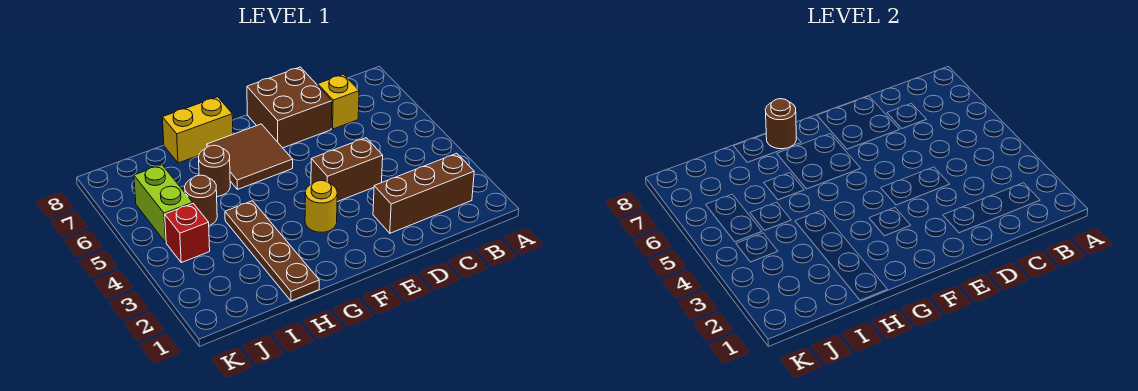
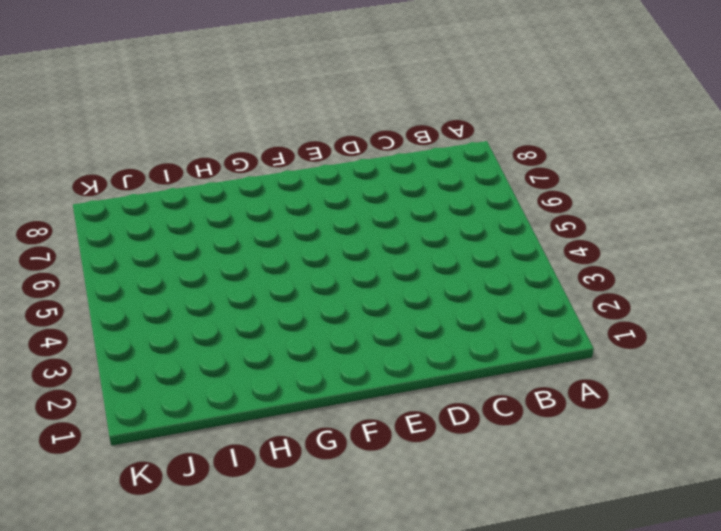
none -> brown 1x3 brick [373,153,474,233]
none -> yellow 1x1 brick [318,74,359,129]
none -> brown 1x2 brick [311,138,383,202]

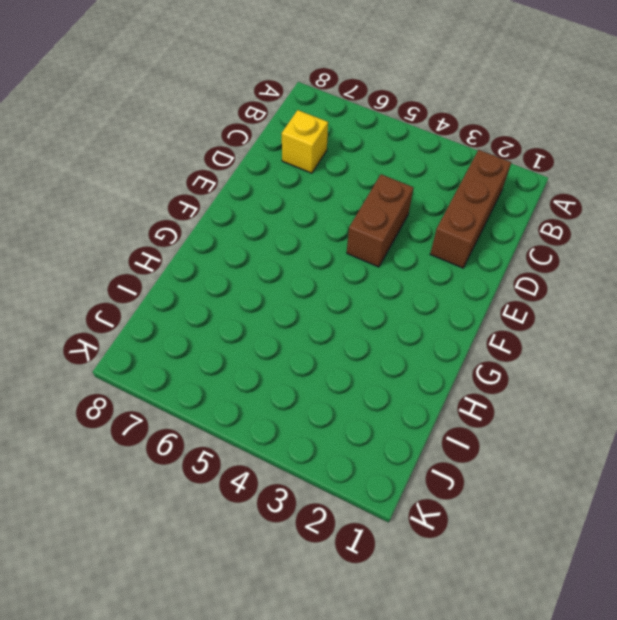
none -> brown 2x2 brick [247,67,332,148]
none -> yellow 1x1 round brick [305,180,337,232]
none -> brown 2x2 tile [207,124,293,189]

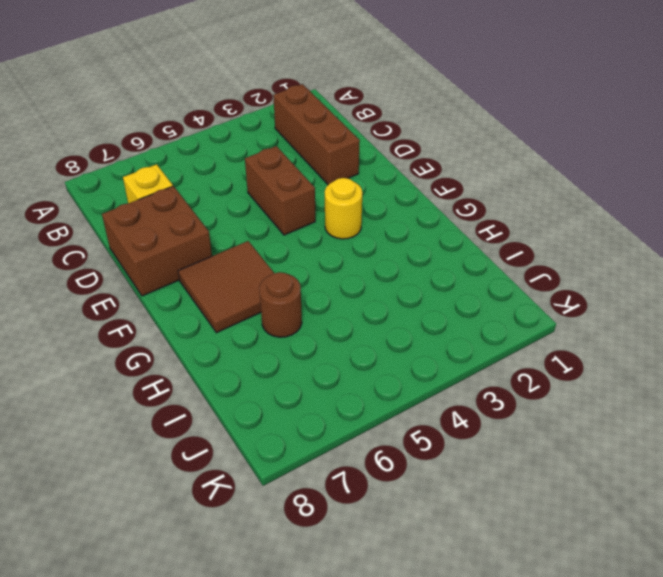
none -> yellow 1x2 brick [162,97,233,163]
none -> brown 1x4 plate [225,201,319,301]
none -> brown 1x1 round brick [185,175,217,226]

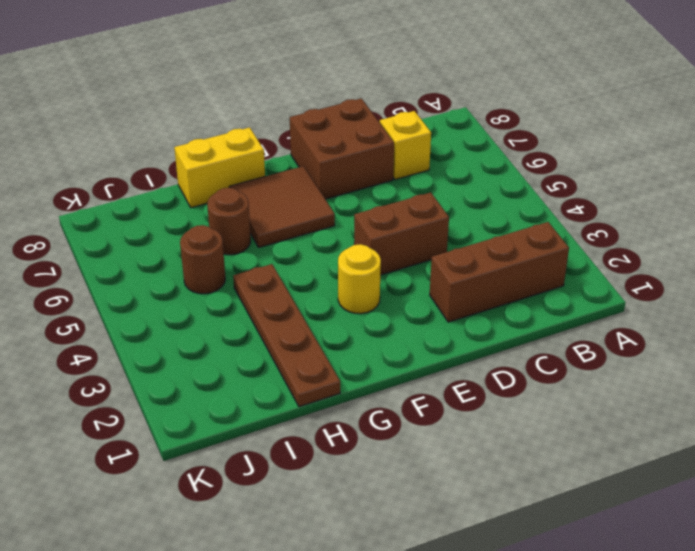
none -> red 1x1 brick [165,204,210,263]
none -> lime 1x2 brick [134,165,193,242]
none -> brown 1x1 round brick [765,99,797,149]

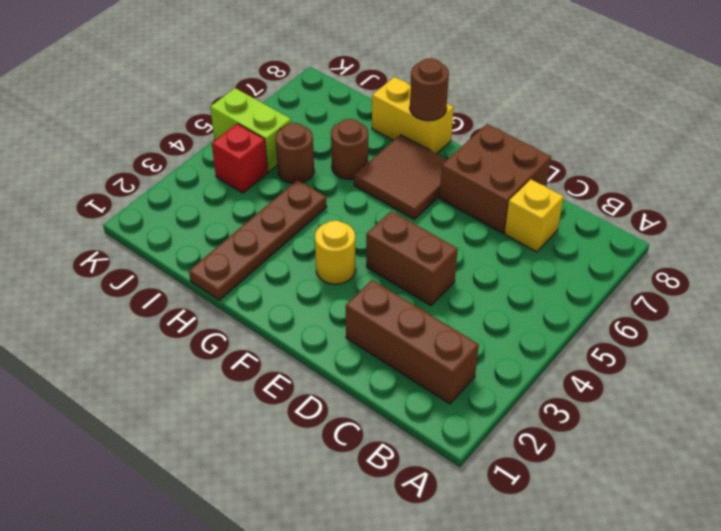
lime 1x2 brick [210,88,291,172] -> lime 1x2 brick turned to [134,165,193,242]

